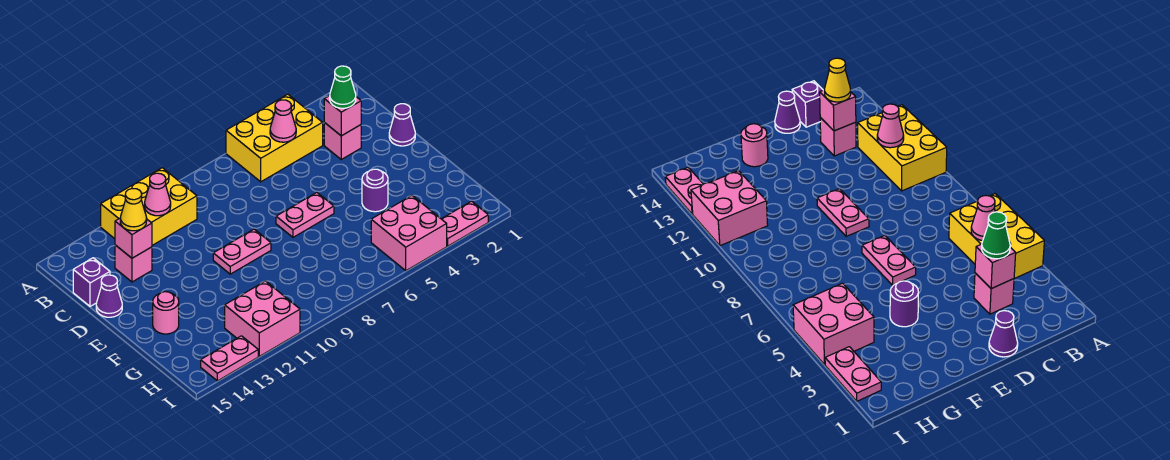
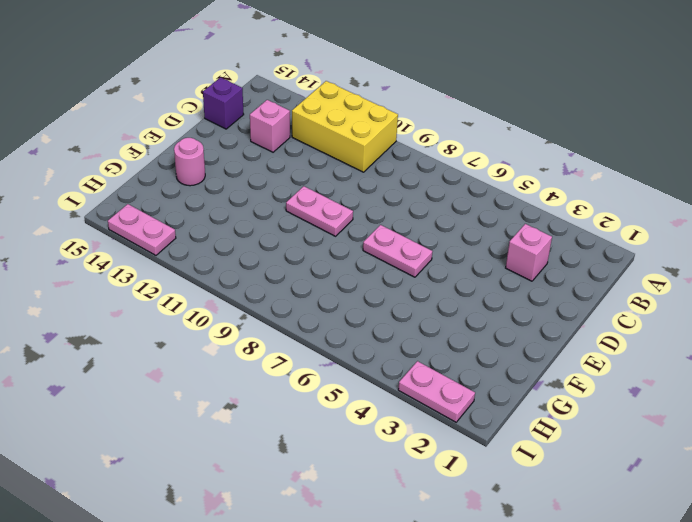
none -> yellow 2x3 brick [226,94,323,182]
none -> purple 1x1 cone [389,104,415,146]
none -> purple 1x1 cone [96,275,122,317]

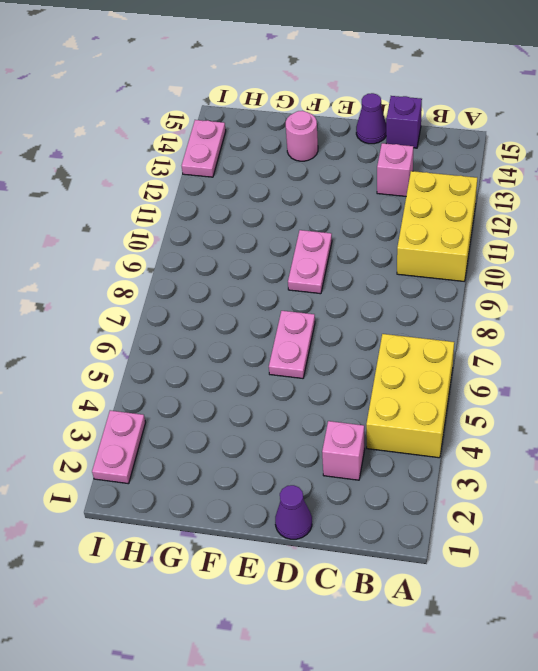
none -> purple 1x1 round brick [362,169,388,212]
none -> pink 2x2 brick [371,196,447,271]
none -> pink 2x2 brick [225,281,300,356]

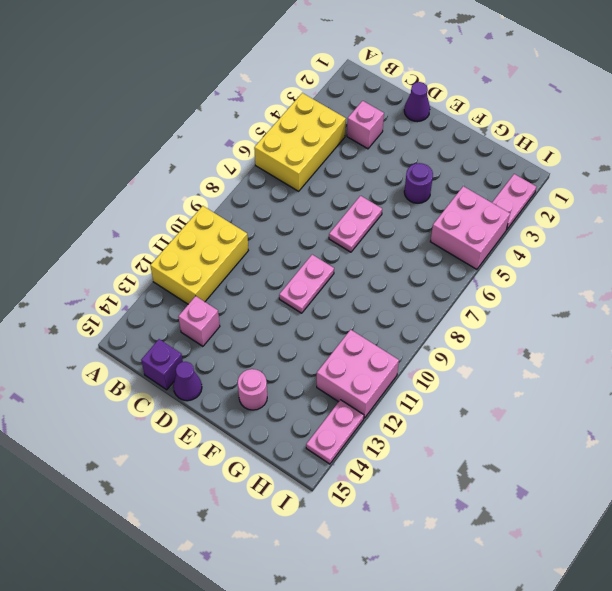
none -> pink 1x1 cone [270,100,296,142]
none -> pink 1x1 cone [145,173,171,216]
none -> pink 1x1 brick [324,96,361,136]

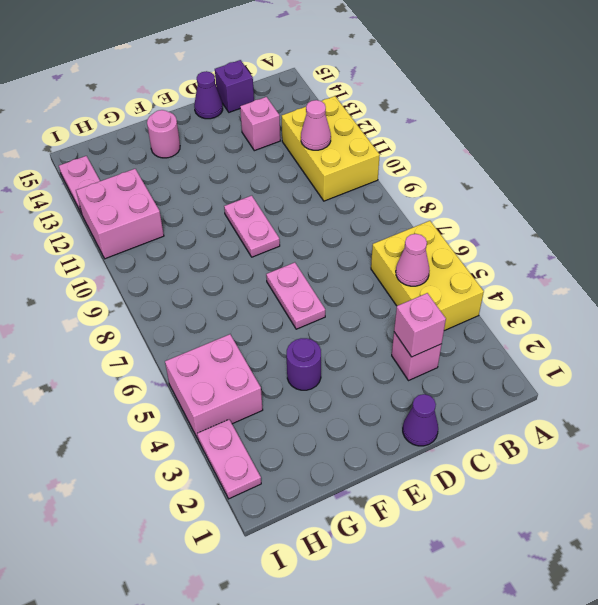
none -> pink 1x1 brick [115,218,152,258]
none -> green 1x1 cone [330,66,356,108]
none -> yellow 1x1 cone [120,189,147,231]

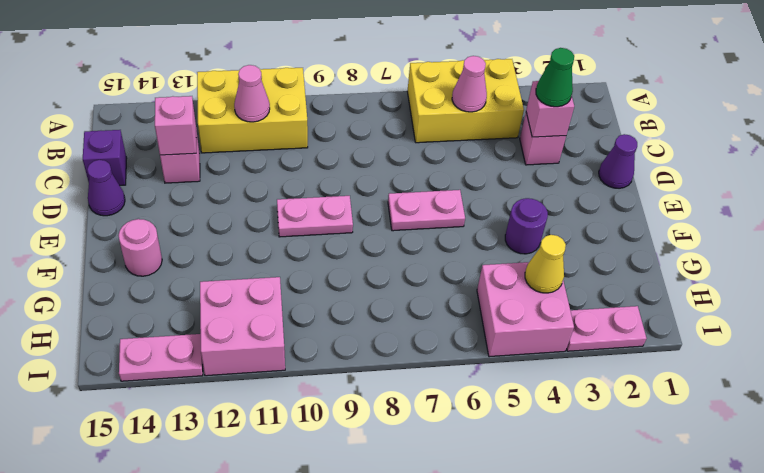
yellow 1x1 cone [525,235,566,293] -> yellow 1x1 cone moved to [120,189,147,231]

